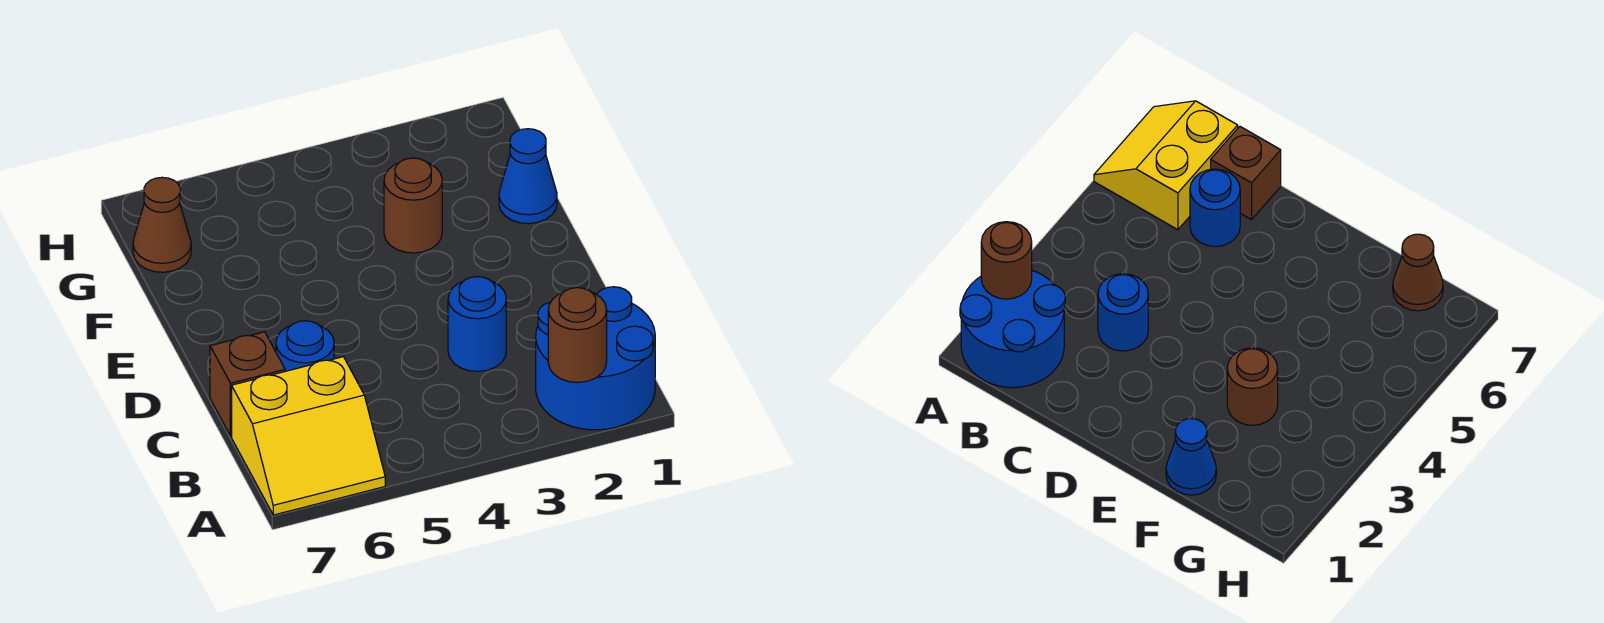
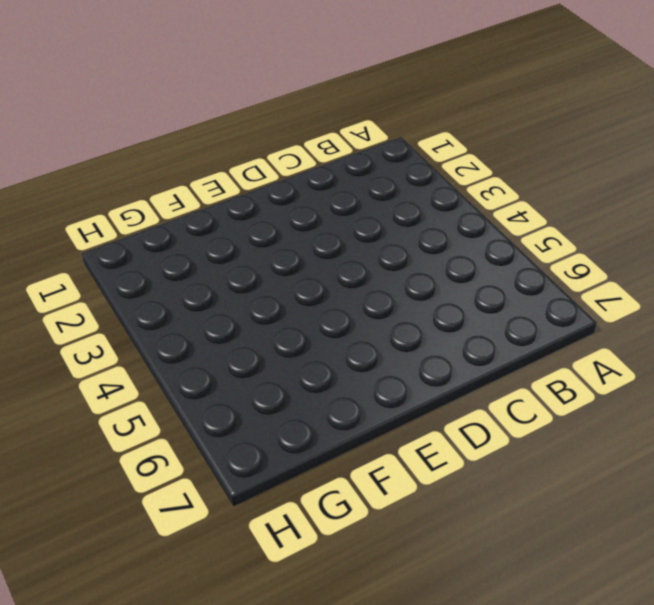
none -> blue 2x2 round brick [536,287,655,430]
none -> yellow 2x2 slope [232,357,385,515]

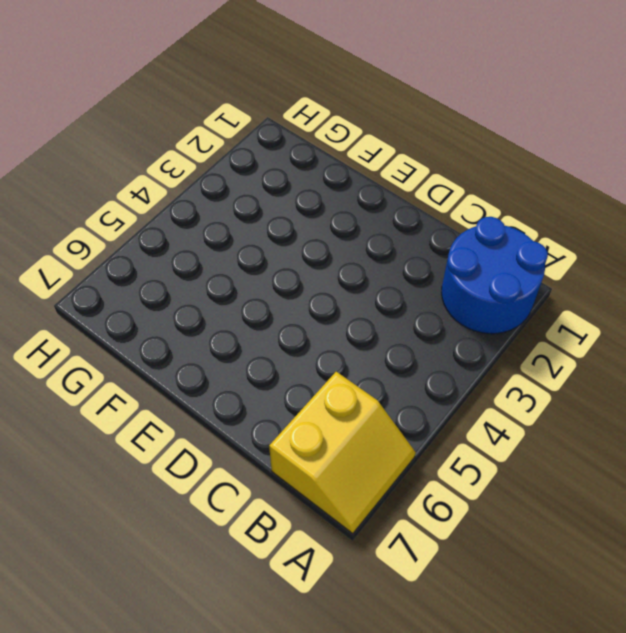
none -> blue 1x1 round brick [448,277,506,372]
none -> blue 1x1 round brick [276,321,334,371]

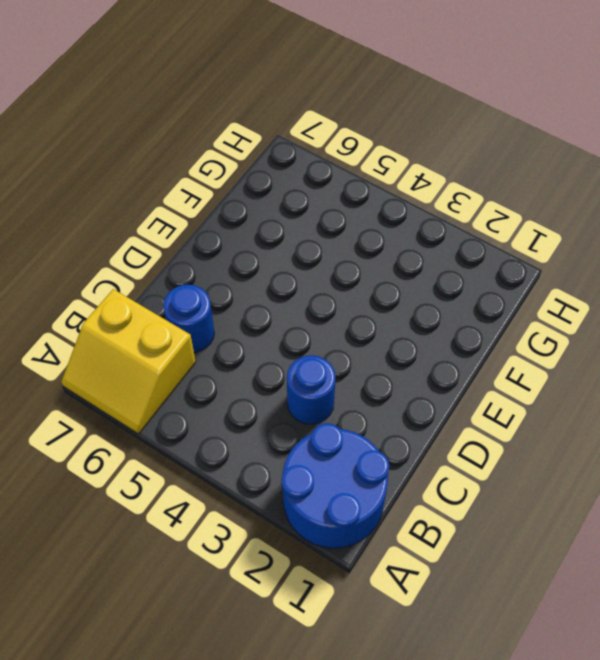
none -> brown 1x1 brick [210,332,285,436]
none -> blue 1x1 cone [499,129,557,224]

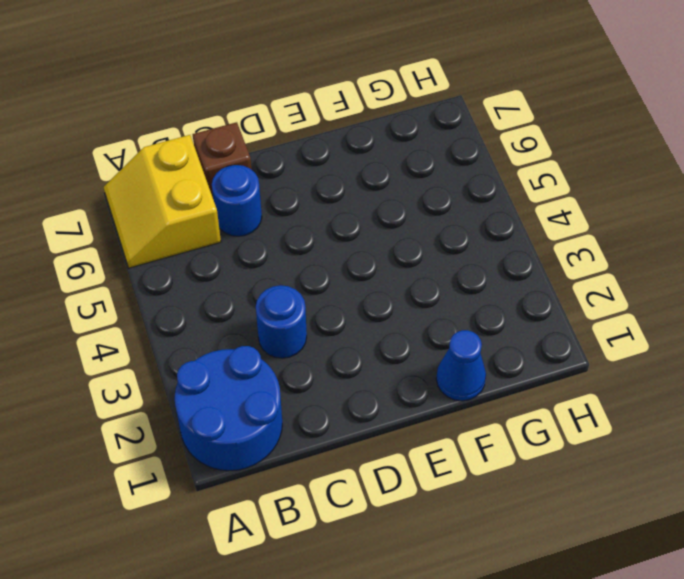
none -> brown 1x1 round brick [384,158,442,253]
none -> brown 1x1 cone [133,177,191,272]

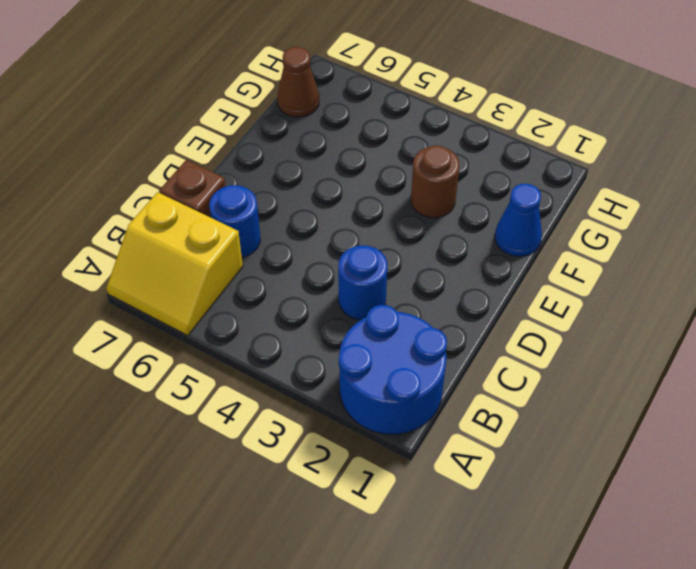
none -> brown 1x1 round brick [548,288,607,383]

